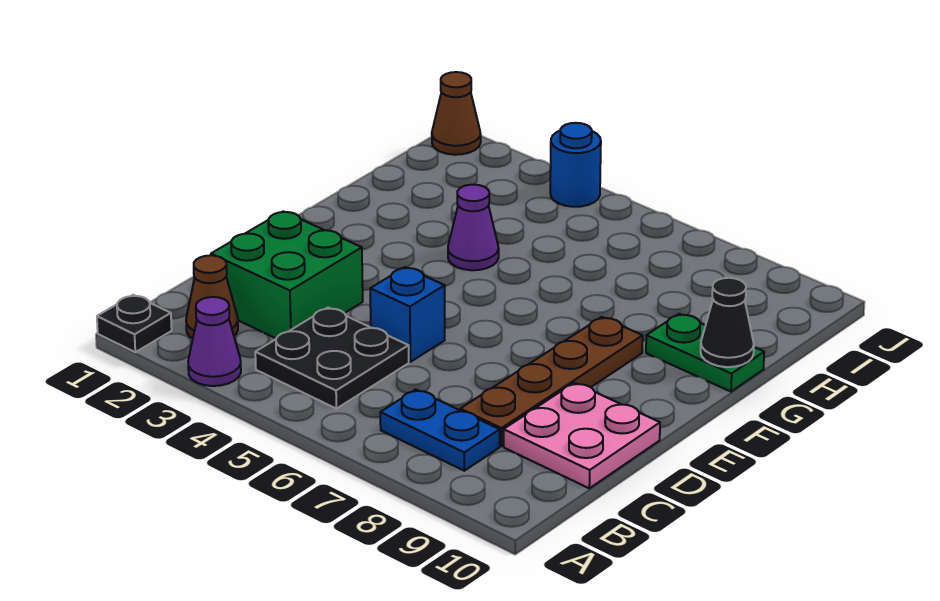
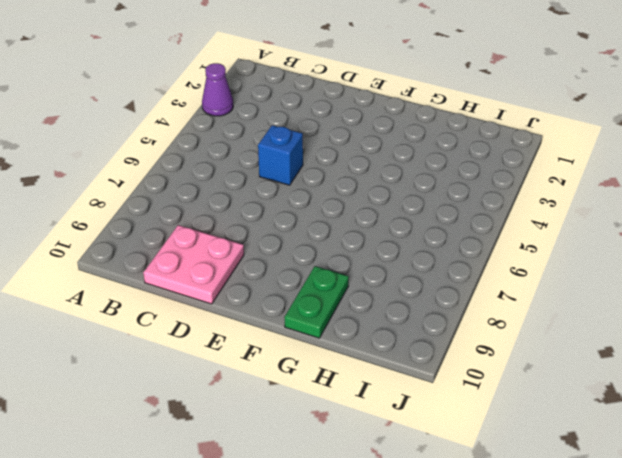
none -> black 1x1 plate [97,295,172,352]
none -> brown 1x1 cone [186,255,238,339]
none -> black 2x2 plate [255,308,409,409]

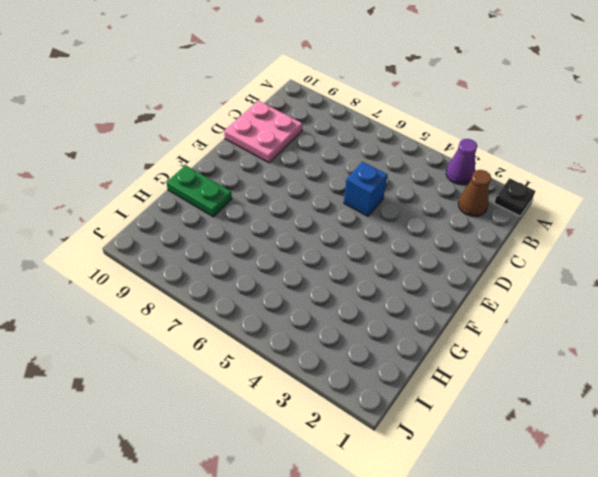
none -> black 2x2 plate [255,308,409,409]
none -> blue 1x2 plate [380,390,500,471]
none -> green 2x2 brick [211,211,363,338]

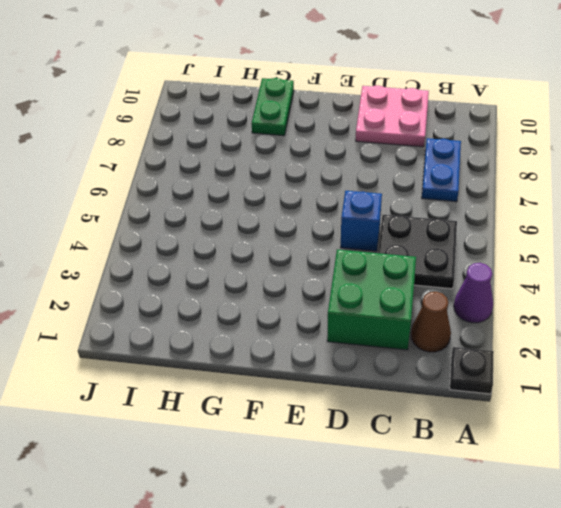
none -> brown 1x4 plate [460,317,643,446]
none -> purple 1x1 cone [448,185,499,270]
none -> brown 1x1 cone [432,72,481,155]

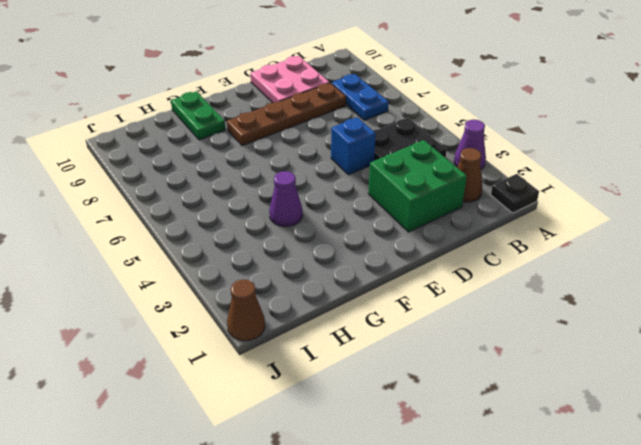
none -> blue 1x1 round brick [550,123,601,207]
none -> black 1x1 cone [701,278,754,367]

